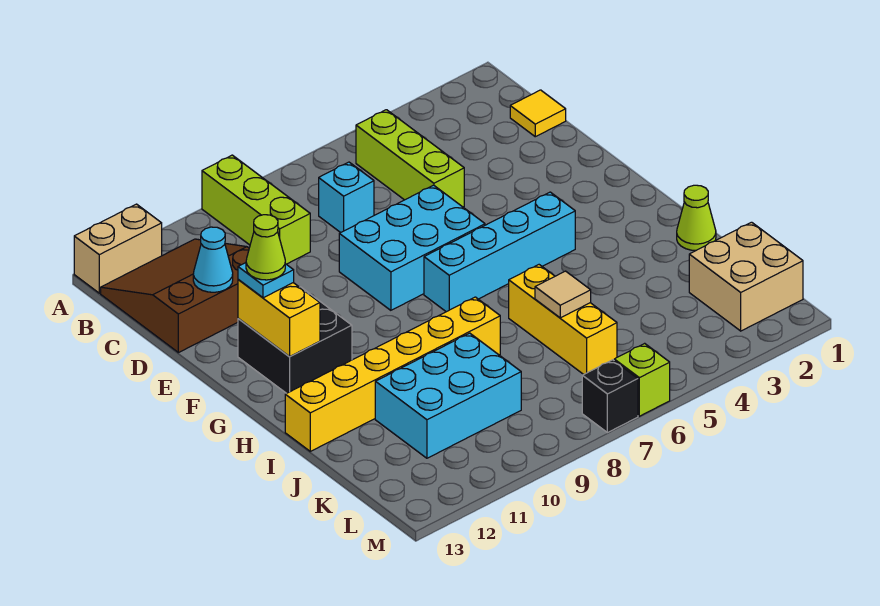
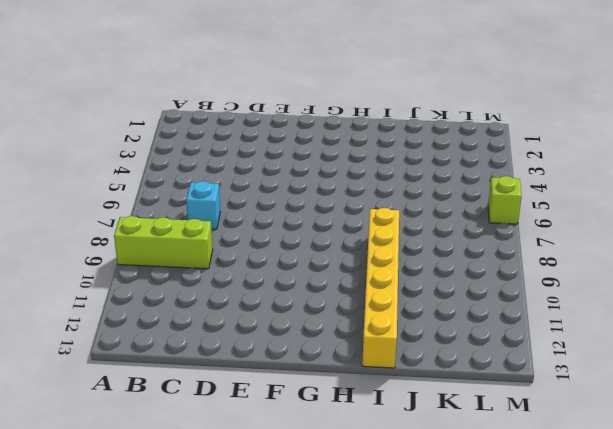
none -> tan 1x2 brick [74,204,162,293]
none -> lime 1x3 brick [356,110,464,207]
none -> brown 3x3 slope [101,239,249,353]

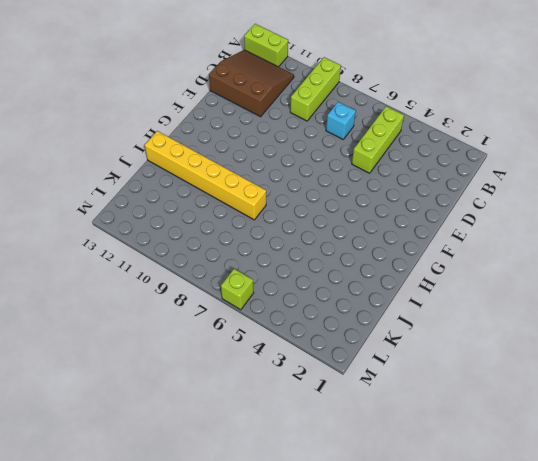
lime 1x2 brick [244,24,288,67] -> tan 1x2 brick [74,204,162,293]
none -> yellow 1x1 tile [510,90,566,137]
none -> cyan 2x3 brick [339,185,485,310]
none -> black 2x2 brick [238,287,352,393]

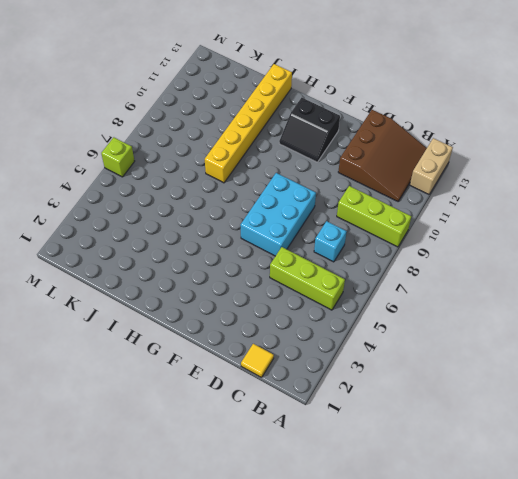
black 2x2 slope [279,98,340,162] -> black 2x2 brick [238,287,352,393]
none -> cyan 1x4 brick [424,192,575,312]
none -> lime 1x1 cone [677,185,716,250]
none -> yellow 1x3 brick [509,265,617,375]

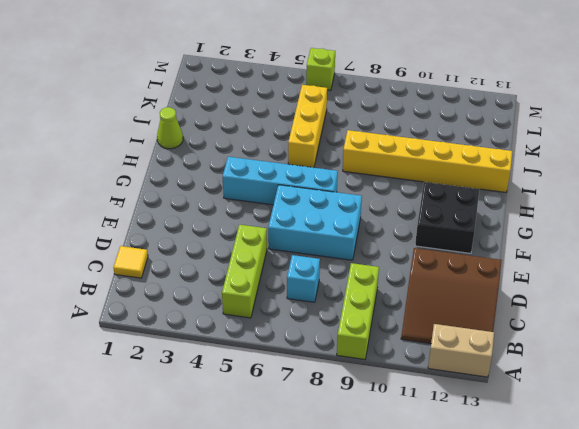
none -> cyan 2x3 brick [375,333,521,458]
none -> tan 2x2 brick [689,222,803,331]
none -> black 1x1 brick [582,360,638,433]

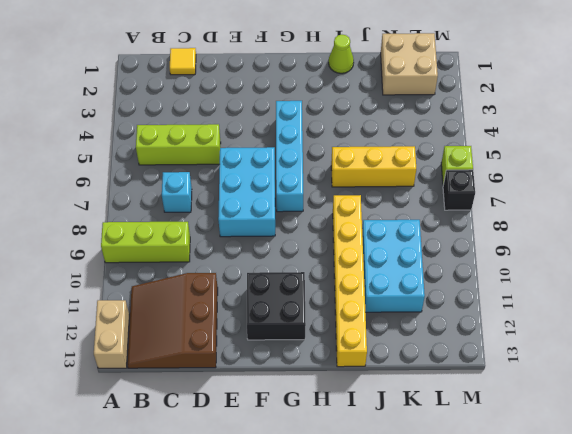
none -> cyan 1x1 cone [193,227,233,292]
none -> yellow 1x2 brick [238,279,320,356]
none -> tan 1x1 tile [535,271,591,318]

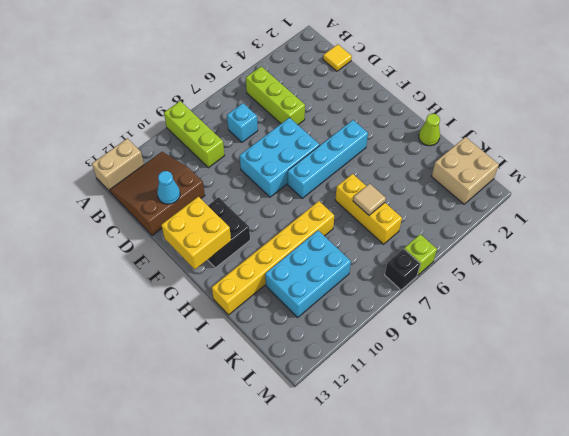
yellow 2x2 brick [161,197,231,269] -> yellow 1x2 brick [238,279,320,356]
none -> cyan 1x1 plate [238,263,294,298]
none -> lime 1x1 cone [246,215,285,280]

